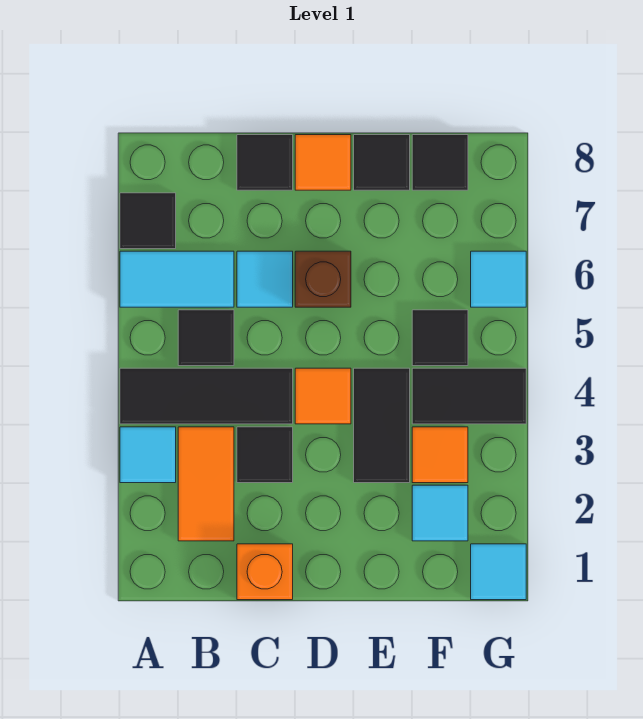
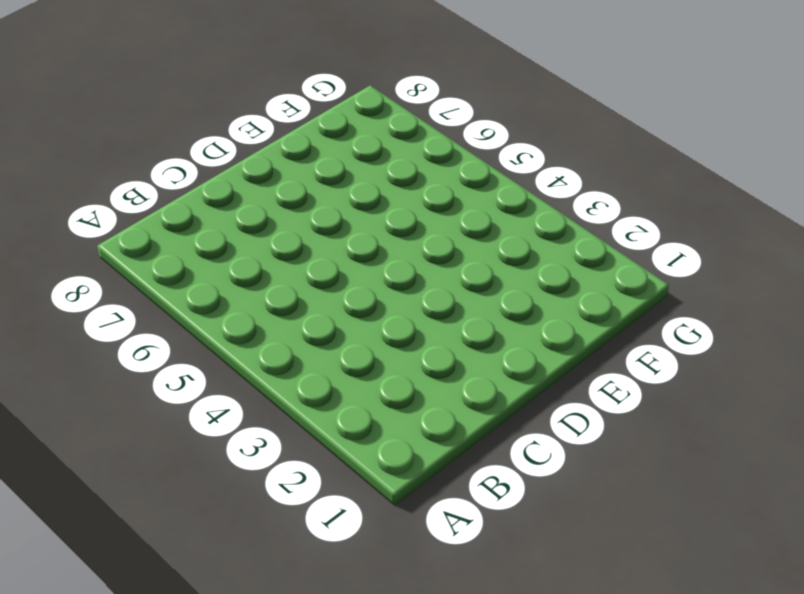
none -> cyan 1x1 tile [120,427,176,483]
none -> black 1x3 tile [120,368,293,424]
none -> cyan 1x2 tile [120,251,234,307]

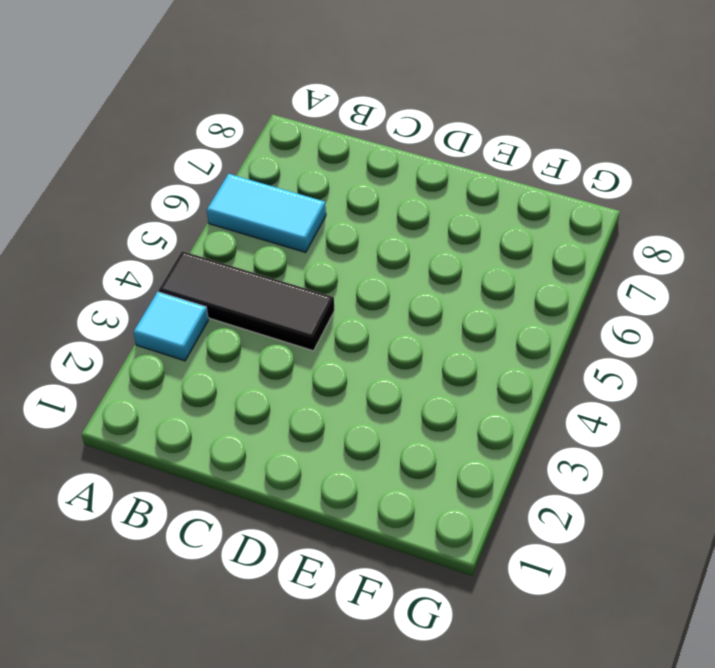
none -> black 1x1 tile [120,193,176,249]
none -> orange 1x2 tile [178,427,234,541]
none -> black 1x1 tile [178,310,234,366]

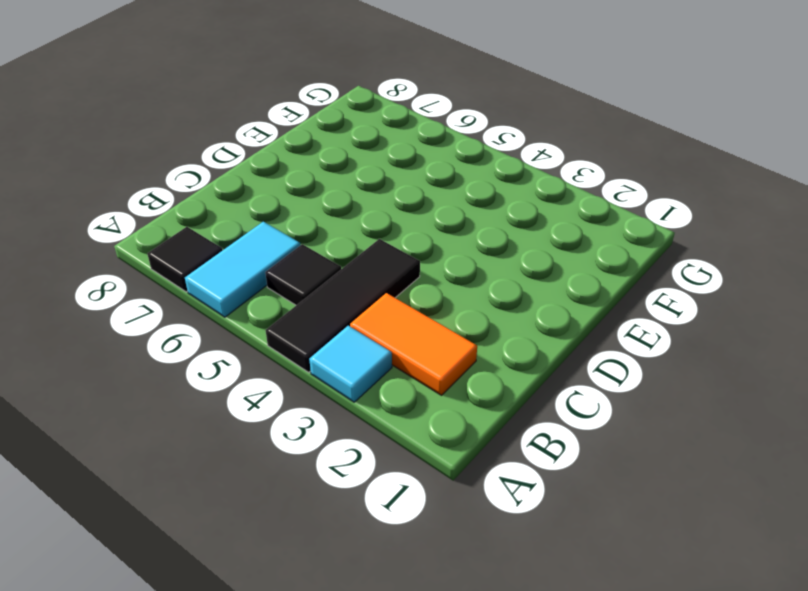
none -> orange 1x1 brick [237,544,293,600]
none -> black 1x1 tile [237,427,293,483]
none -> cyan 1x1 tile [237,251,293,307]

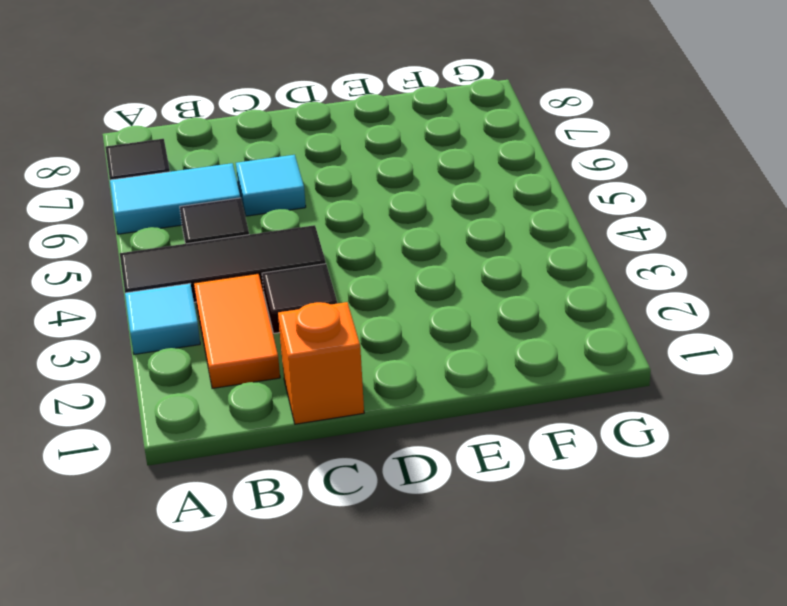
none -> black 1x1 tile [237,135,293,190]
none -> orange 1x1 tile [295,368,351,424]
none -> brown 1x1 brick [295,251,351,307]

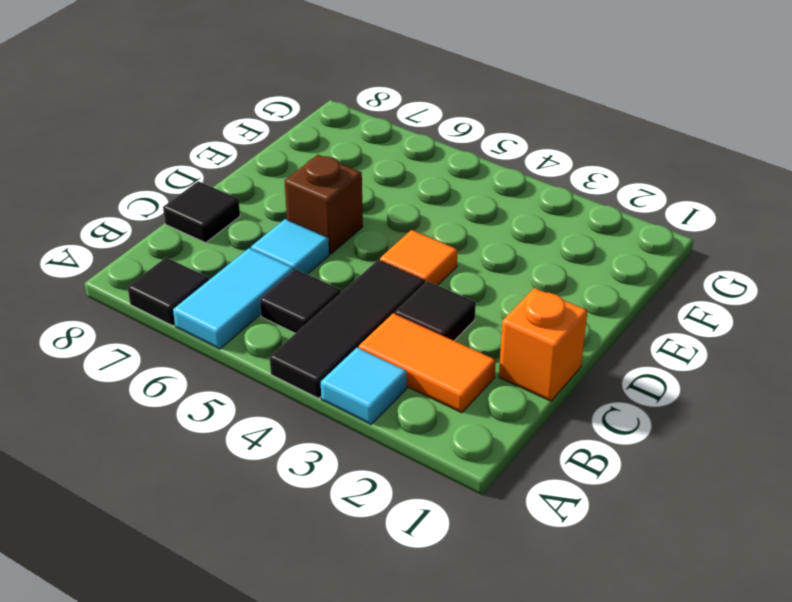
none -> orange 1x1 tile [295,135,351,190]
none -> black 1x2 tile [354,368,410,483]
none -> black 1x1 tile [354,135,410,190]

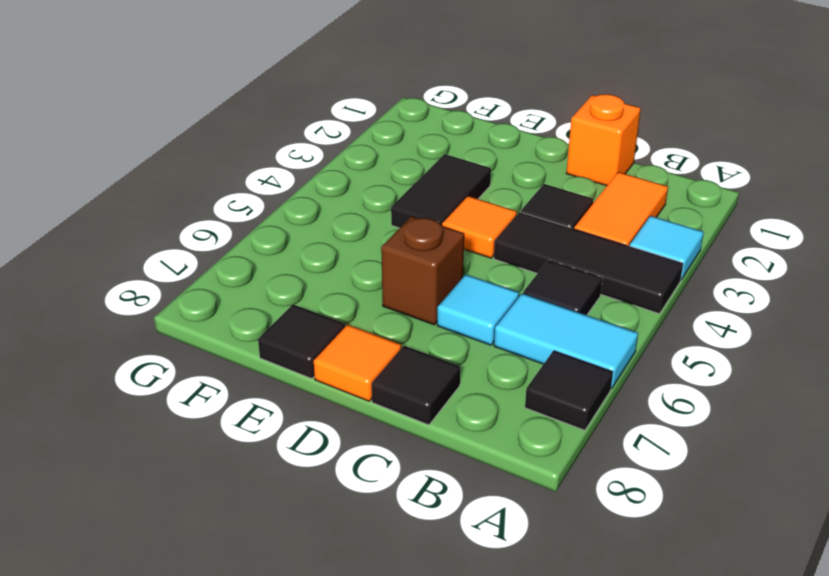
none -> cyan 1x1 tile [412,485,468,541]
none -> orange 1x1 tile [412,427,468,483]
none -> black 1x2 tile [412,368,526,424]

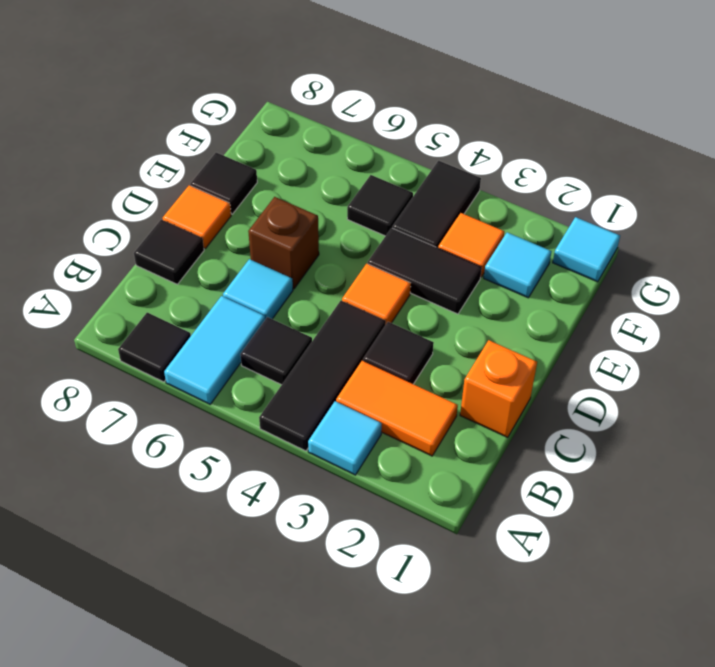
none -> black 1x1 tile [412,135,468,190]
none -> cyan 1x1 tile [471,251,526,307]

